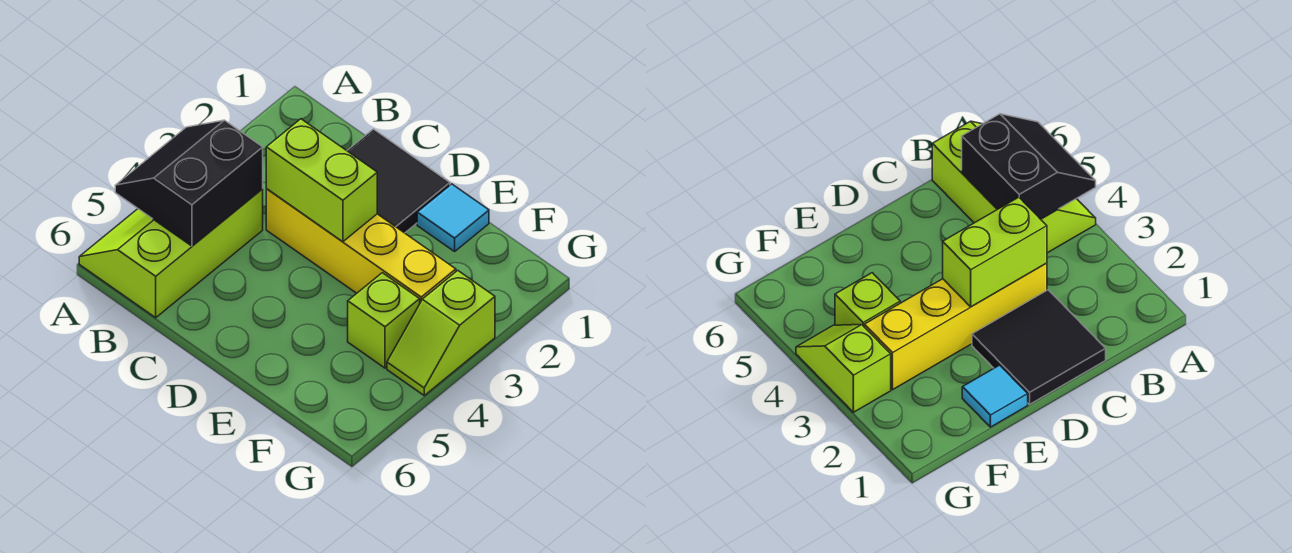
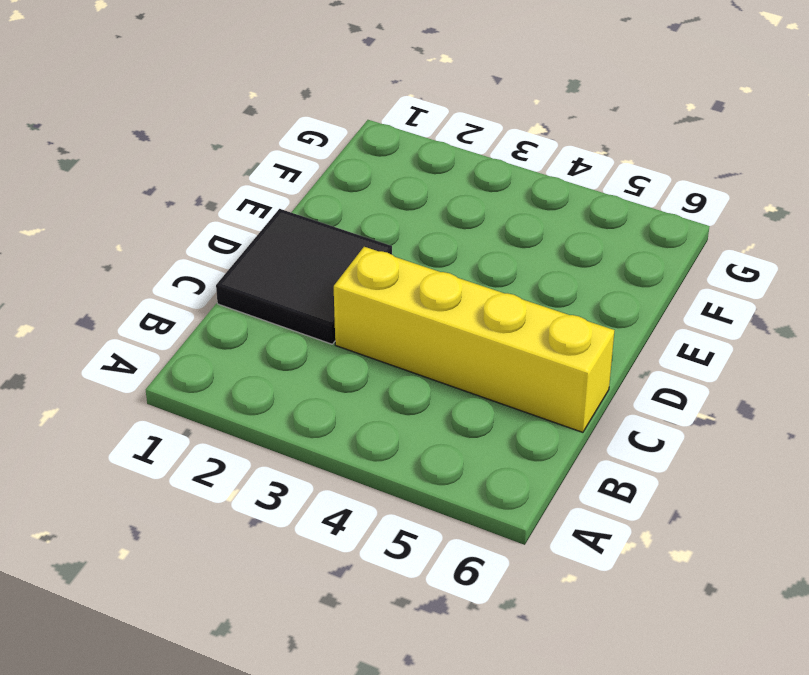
yellow 1x4 brick [334,247,614,432] -> yellow 1x4 brick turned to [266,189,456,303]
none -> lime 2x3 slope [79,189,263,318]
none -> cyan 1x1 tile [417,184,489,251]

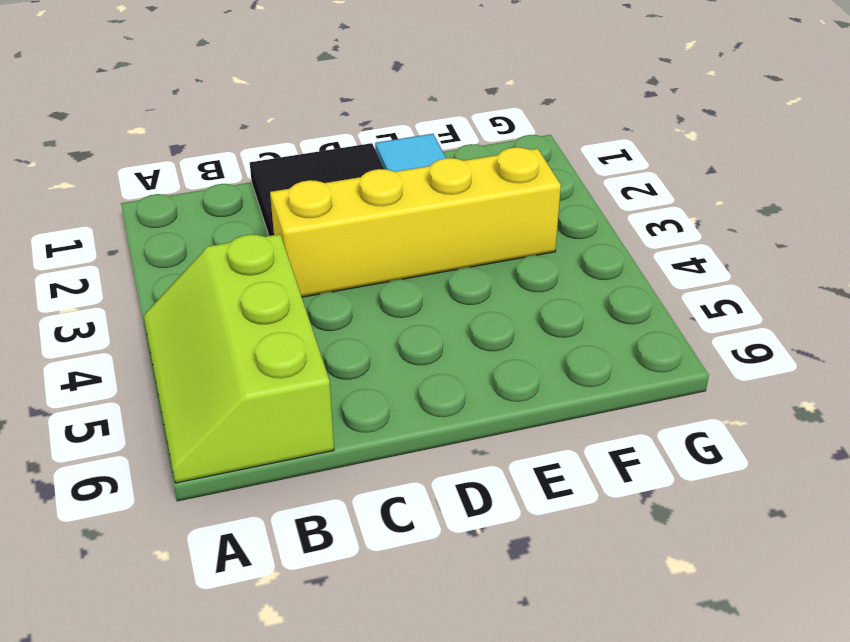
none -> lime 1x1 brick [348,273,420,368]
none -> lime 1x2 slope [387,270,495,395]

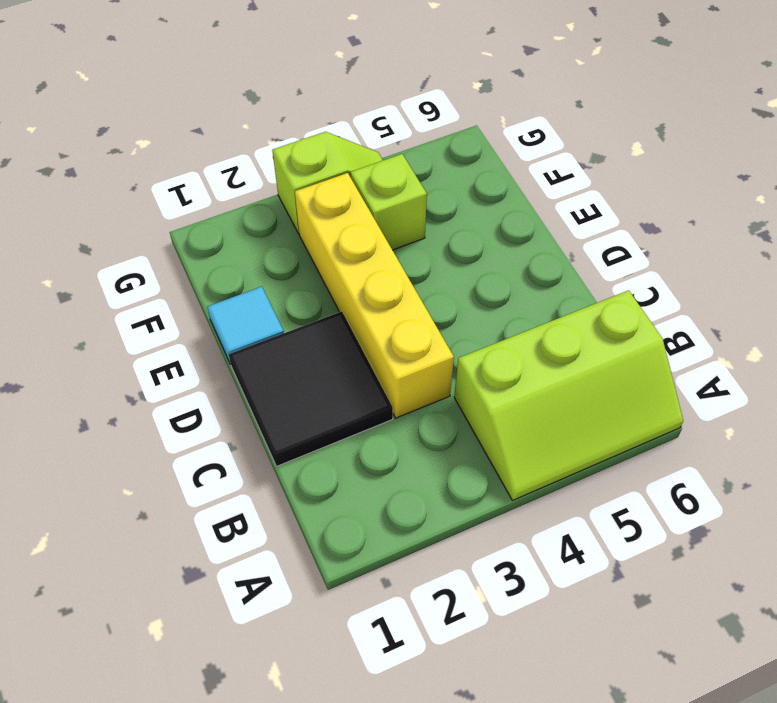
none -> black 2x2 slope [115,120,263,246]
none -> lime 1x2 brick [266,119,377,242]

